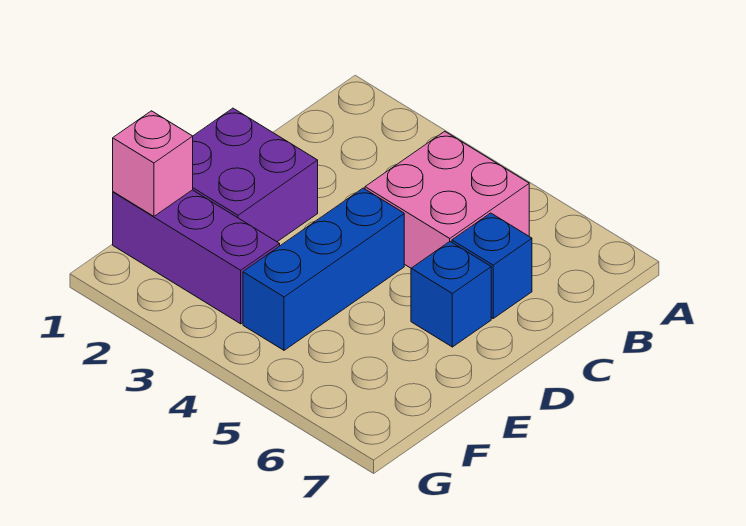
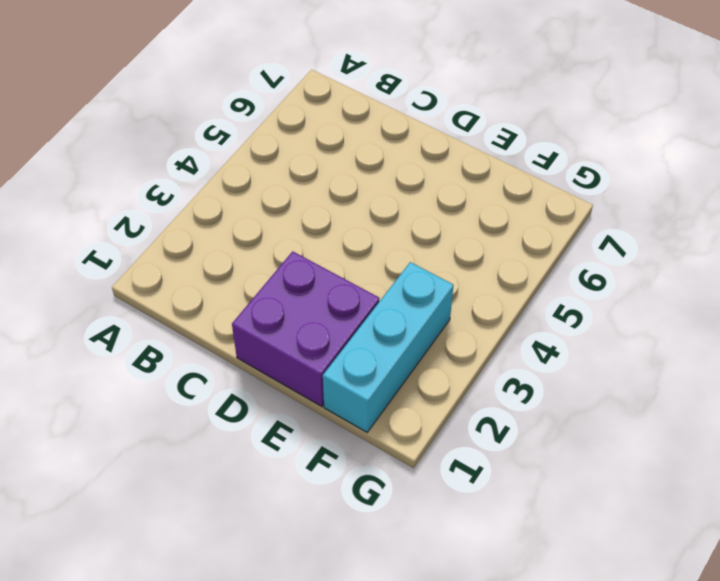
cyan 1x3 brick [323,262,453,432] -> purple 1x3 brick [113,190,280,324]
none -> pink 2x2 brick [365,131,529,268]
none -> blue 1x1 brick [452,213,532,318]

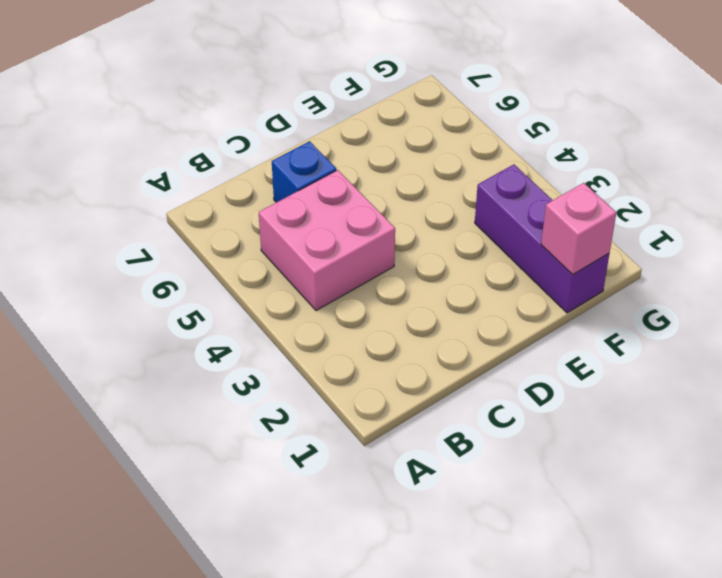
none -> purple 2x2 brick [193,108,318,242]
none -> blue 1x3 brick [243,188,404,350]

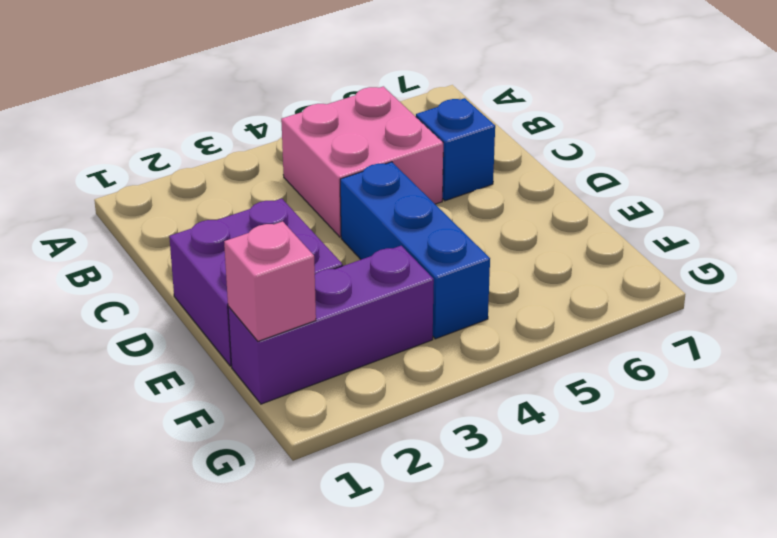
none -> blue 1x1 brick [411,242,491,347]

